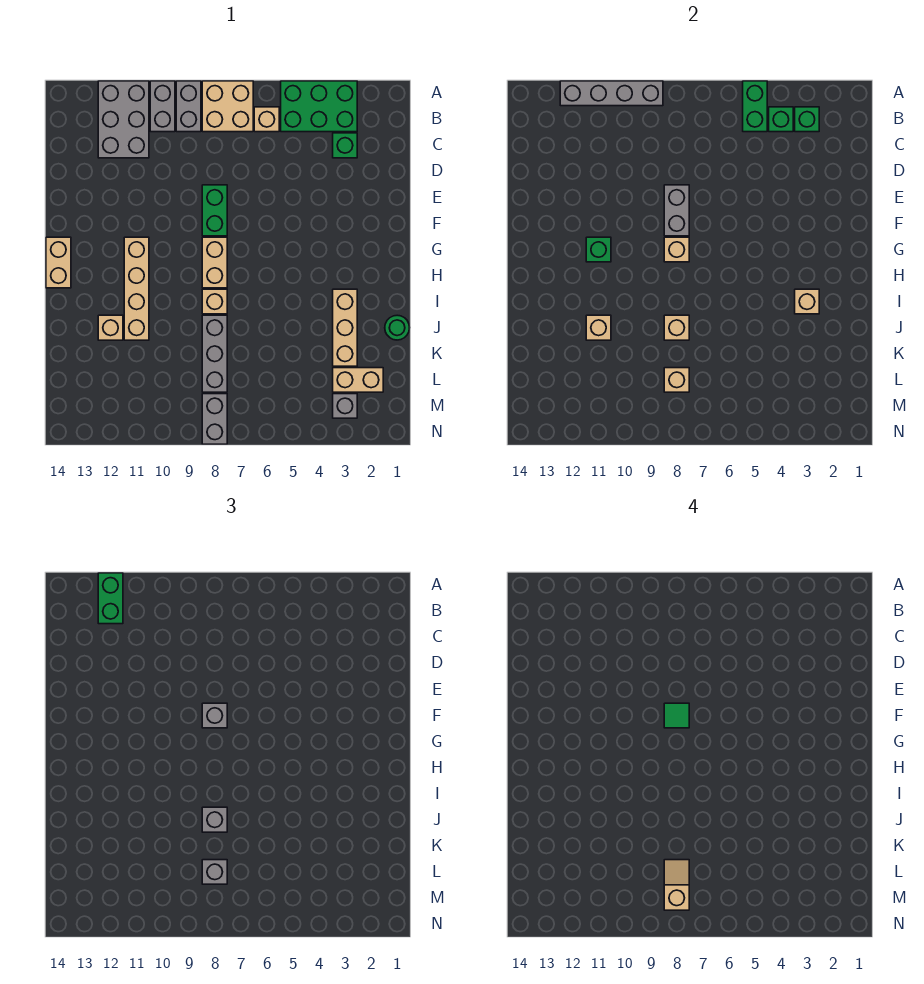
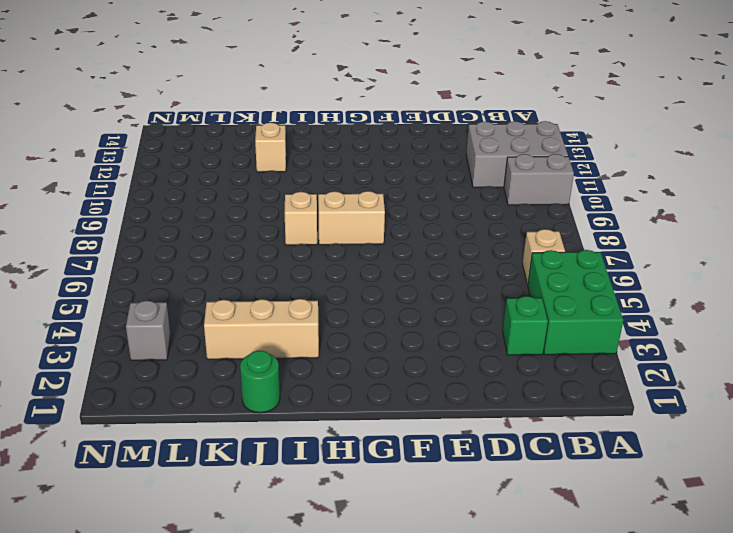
none -> tan 2x2 brick [202,81,253,132]
none -> grey 1x2 brick [176,81,201,132]
none -> green 1x2 brick [202,185,227,236]
none -> tan 1x4 brick [124,237,149,340]

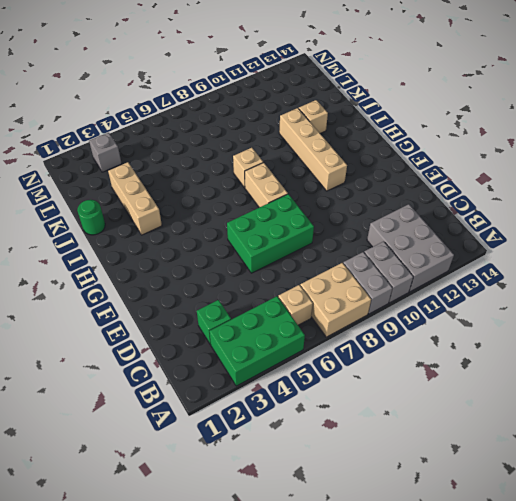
green 2x3 brick [227,194,314,273] -> green 1x2 brick [202,185,227,236]
none -> tan 1x2 brick [46,237,71,288]
none -> grey 1x3 brick [202,315,227,392]
none -> tan 1x2 brick [333,368,383,392]
none -> grey 1x2 brick [202,394,227,444]

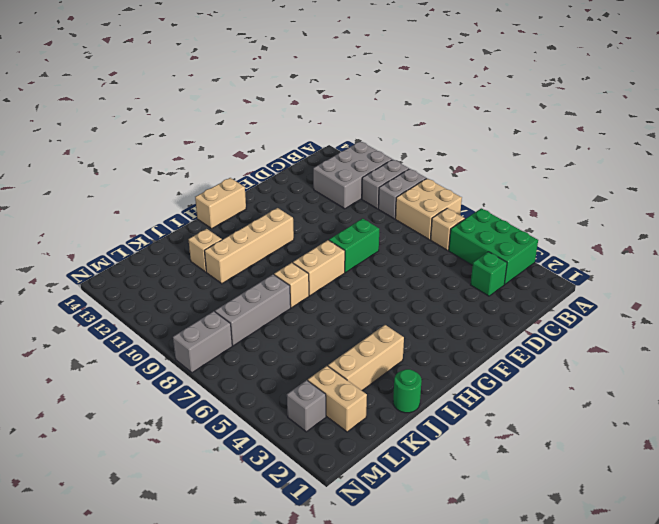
none -> green 1x2 brick [743,81,767,132]
none -> grey 1x4 brick [560,81,663,106]
none -> green 1x1 brick [795,107,819,132]
none -> green 1x1 brick [769,107,793,132]

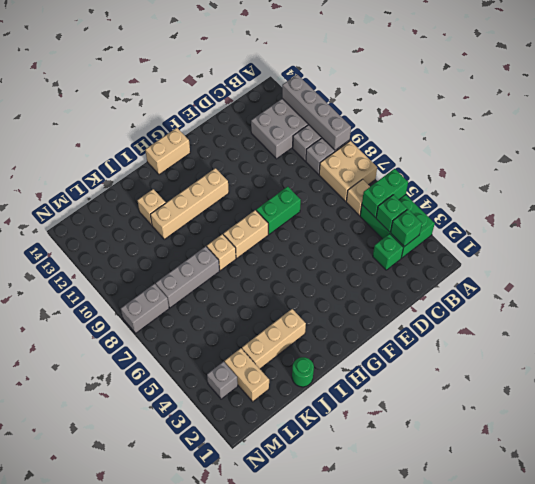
none -> grey 1x2 brick [664,185,689,236]
none -> tan 1x1 brick [664,237,689,262]
none -> green 1x1 brick [586,237,611,262]
none -> tan 1x1 brick [795,289,819,314]

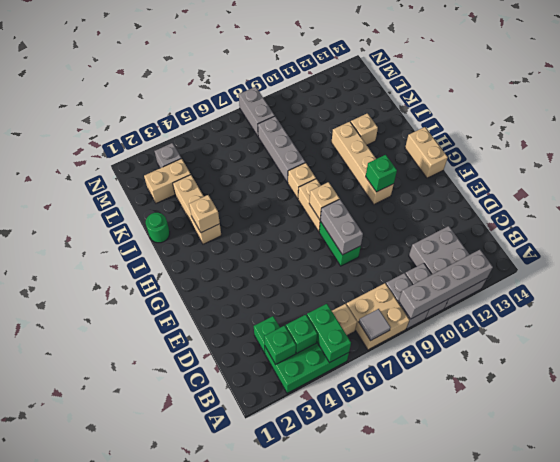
grey 1x1 tile [359,309,391,341] -> none
none -> tan 1x1 brick [664,315,689,340]
none -> tan 1x1 brick [586,315,611,340]
none -> tan 1x1 brick [664,368,689,392]
none -> green 1x2 brick [98,573,123,624]

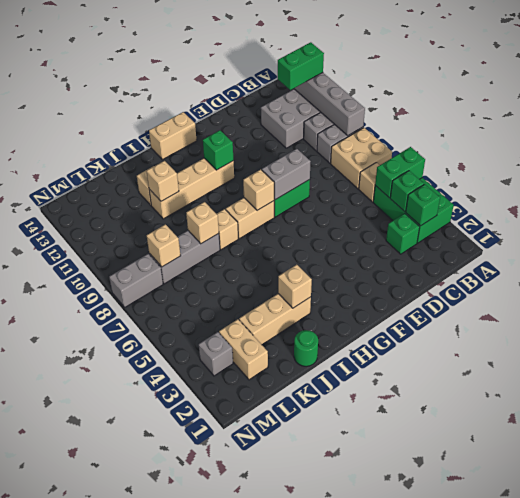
none -> grey 1x1 brick [202,703,227,728]
none -> grey 1x1 brick [202,807,227,832]
none -> grey 1x1 brick [202,860,227,884]
none -> green 1x1 tile [664,703,689,728]

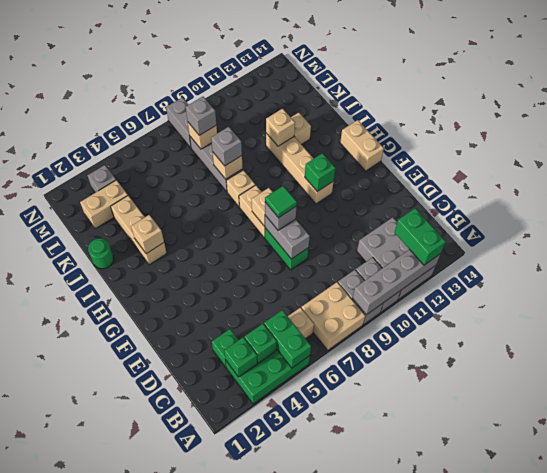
none -> tan 1x2 slope [664,860,689,910]

